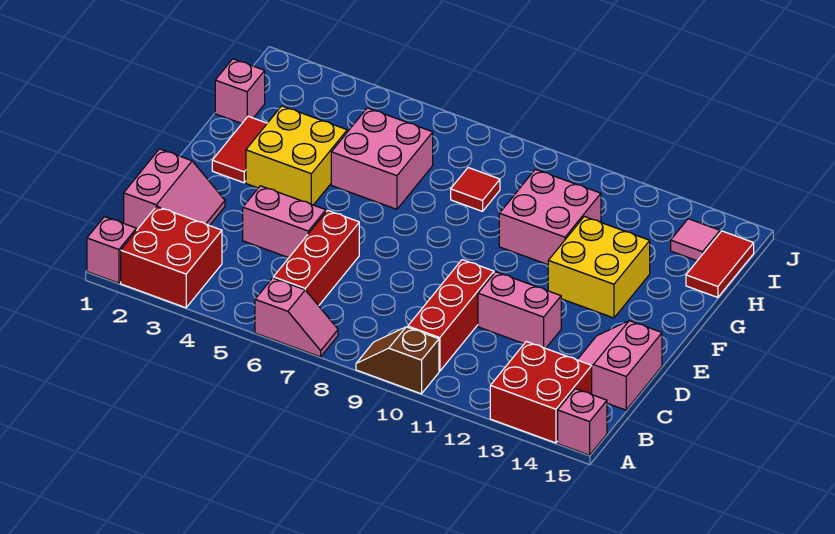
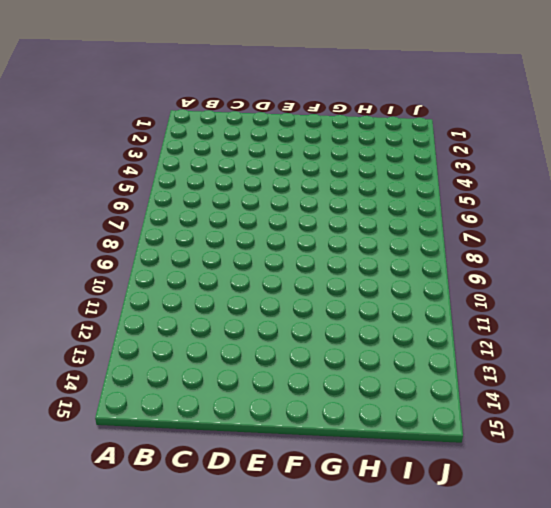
none -> pink 1x1 brick [87,217,136,283]
none -> red 2x2 brick [121,206,222,308]
none -> pink 1x2 slope [255,278,338,357]

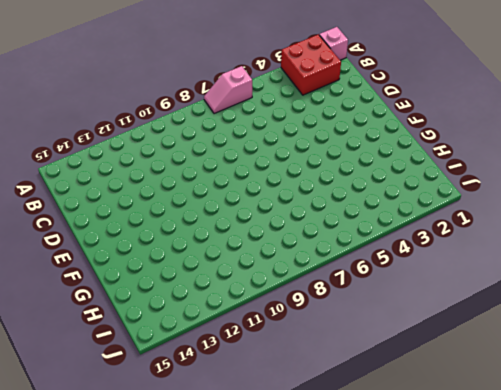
none -> brown 1x2 slope [356,327,439,394]
none -> red 2x2 brick [490,342,592,443]
none -> pink 1x1 brick [558,389,607,455]

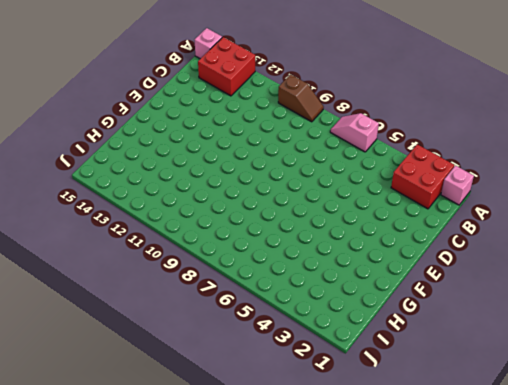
none -> red 1x3 brick [273,210,359,306]
none -> red 1x3 brick [408,260,494,371]
none -> pink 2x2 slope [124,149,225,231]

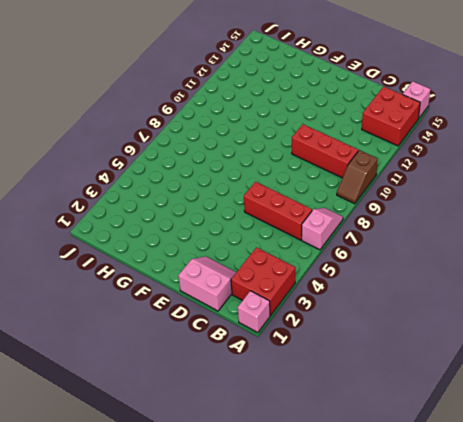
none -> pink 2x2 slope [577,321,662,410]
none -> pink 1x2 brick [243,186,326,258]
none -> pink 1x2 brick [478,272,561,348]

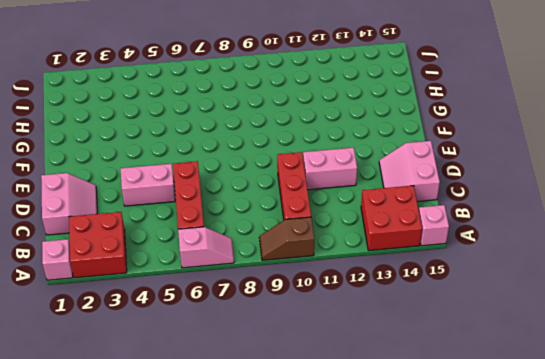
none -> red 1x2 tile [212,116,267,183]
none -> yellow 2x2 brick [246,106,347,205]
none -> yellow 2x2 brick [548,217,650,318]

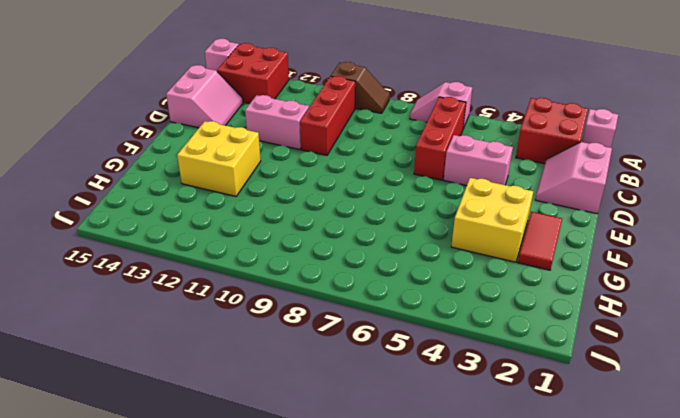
none -> pink 2x2 brick [331,108,433,209]
none -> pink 2x2 brick [499,169,601,265]
none -> pink 1x1 brick [215,59,265,123]

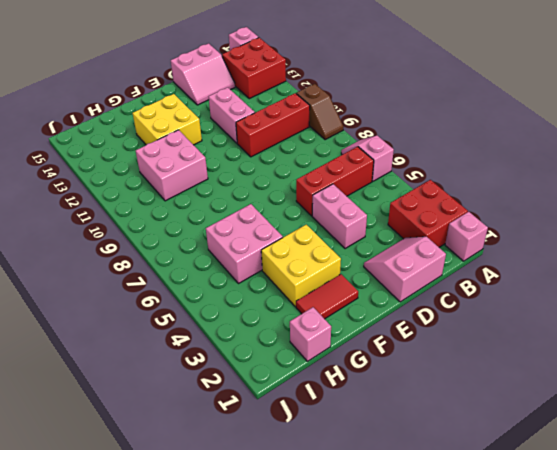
none -> red 1x1 tile [451,168,500,211]
none -> red 1x2 tile [686,231,754,297]
none -> pink 1x1 tile [671,219,720,261]

